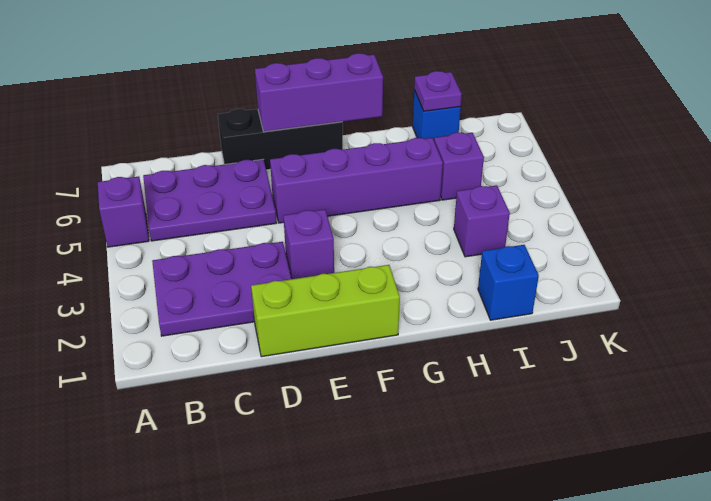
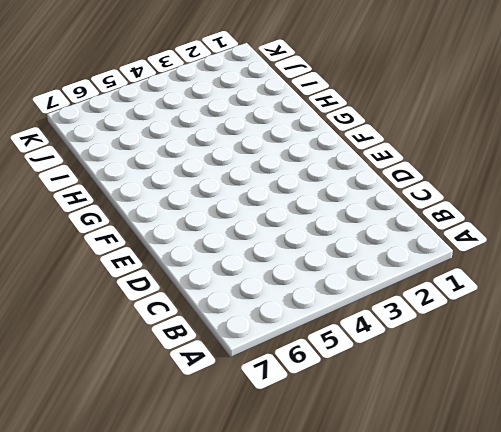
none -> purple 1x1 brick [98,177,149,247]
none -> purple 2x3 plate [152,242,292,336]
none -> purple 2x3 plate [143,160,277,241]

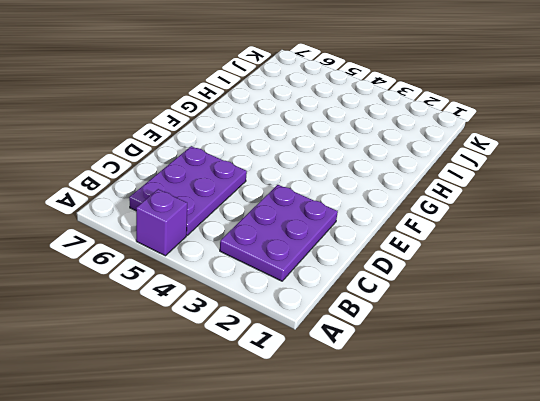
none -> lime 1x3 brick [251,265,400,357]
none -> black 1x3 brick [218,109,343,170]
none -> purple 1x1 brick [283,210,334,279]

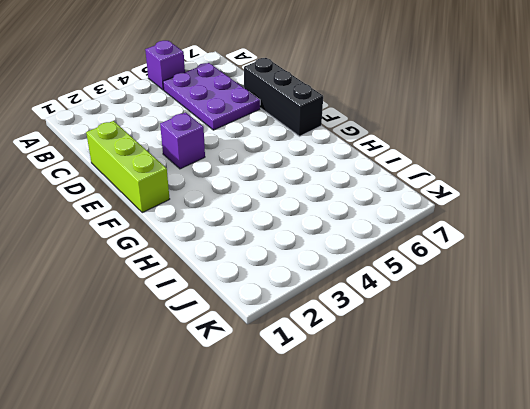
none -> purple 2x3 plate [152,242,292,336]
none -> purple 1x4 brick [270,138,443,223]
none -> blue 1x1 brick [478,245,539,320]

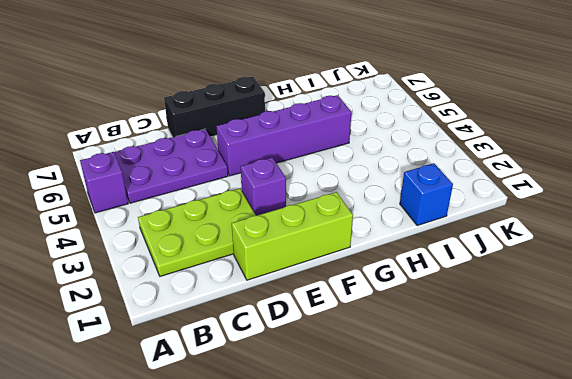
lime 2x3 plate [138,188,256,276] -> purple 2x3 plate [152,242,292,336]
none -> purple 1x1 brick [454,185,510,257]
none -> purple 1x1 brick [434,132,484,200]
none -> blue 1x1 brick [413,90,461,140]

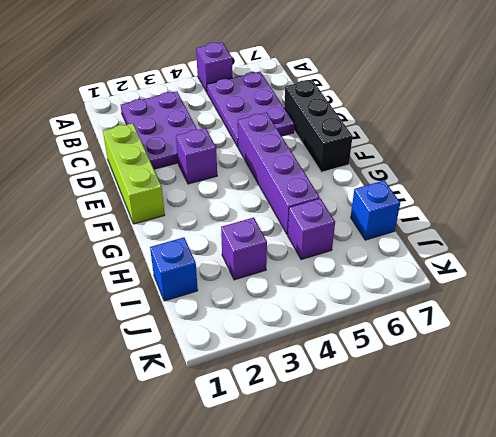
none -> purple 1x3 brick [255,53,383,132]
none -> purple 1x1 plate [414,71,462,111]

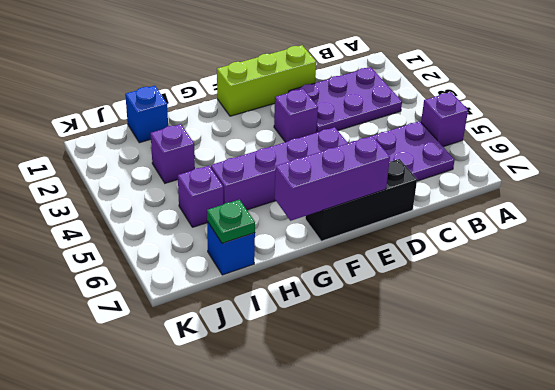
green 1x1 plate [207,200,255,243] -> purple 1x1 plate [414,71,462,111]

